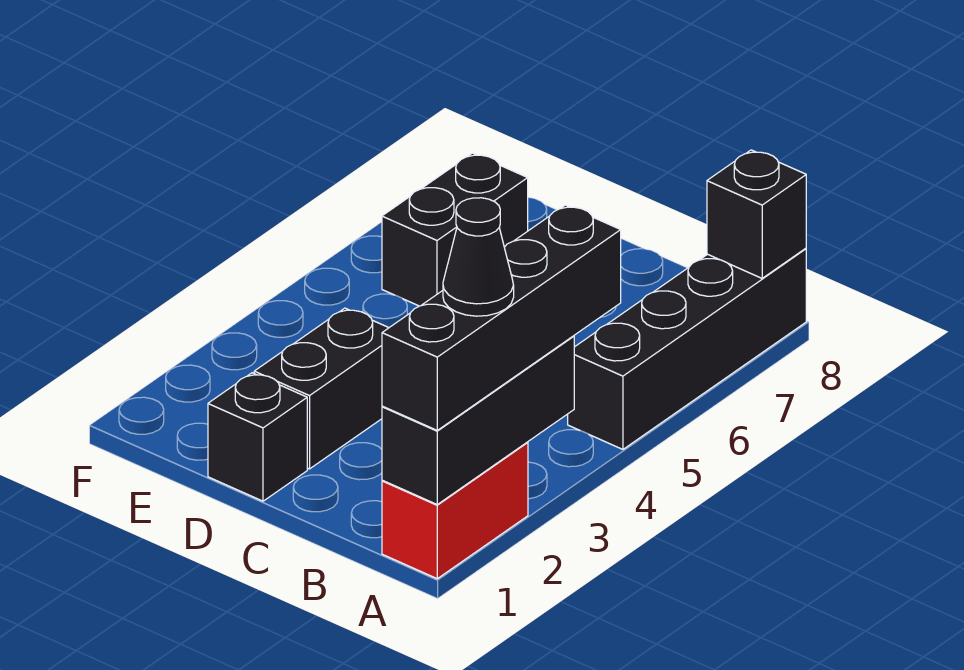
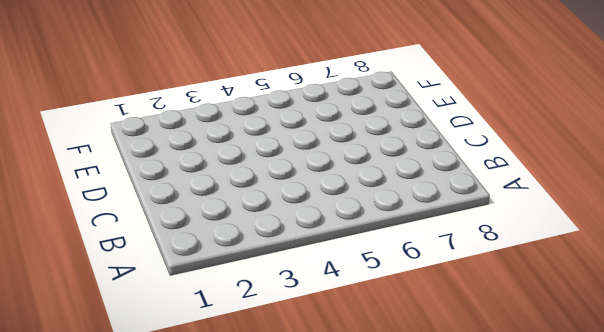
none -> red 1x2 brick [382,442,528,579]
none -> black 1x4 brick [568,248,806,449]

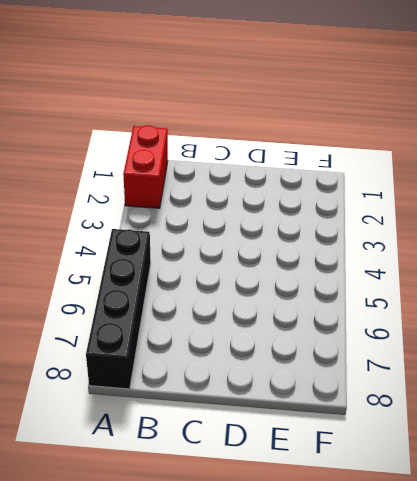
none -> black 1x1 brick [208,373,307,501]
none -> black 1x2 brick [254,308,389,469]

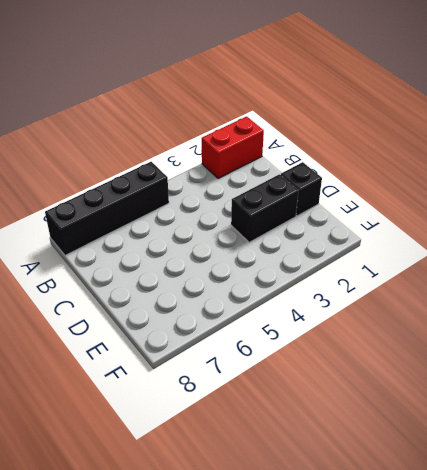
none -> black 1x2 brick [382,153,528,306]
none -> black 1x3 brick [382,336,574,504]

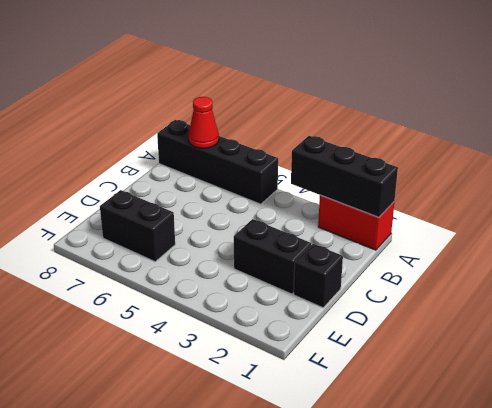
red 1x1 cone [188,97,219,148] -> none
none -> black 1x1 brick [707,150,806,278]
none -> black 1x4 brick [382,205,621,430]

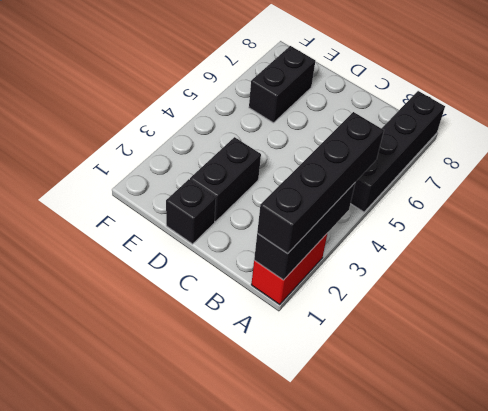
none -> black 1x1 brick [707,150,806,278]
none -> black 1x1 cone [443,198,514,316]

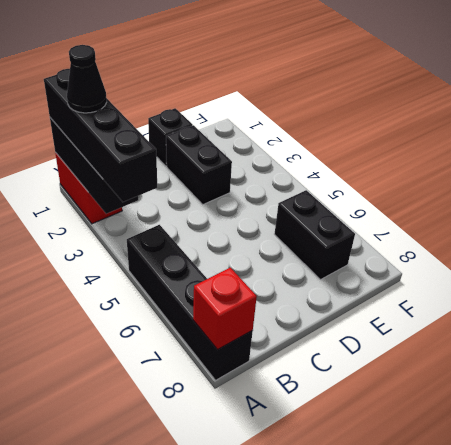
red 1x1 brick [193,267,257,350] -> black 1x1 brick [707,150,806,278]

